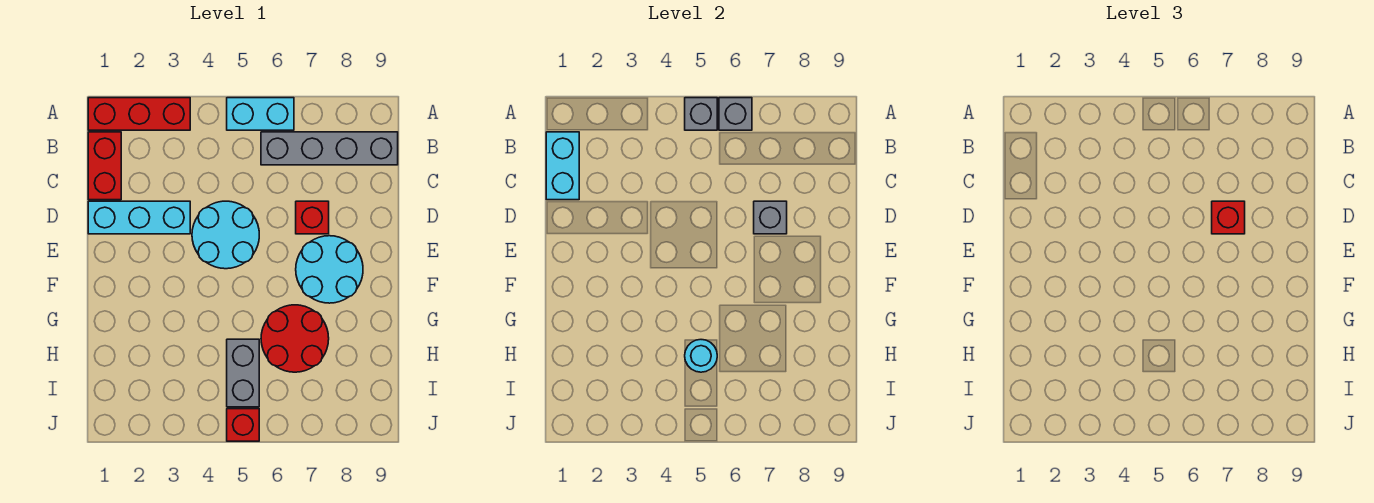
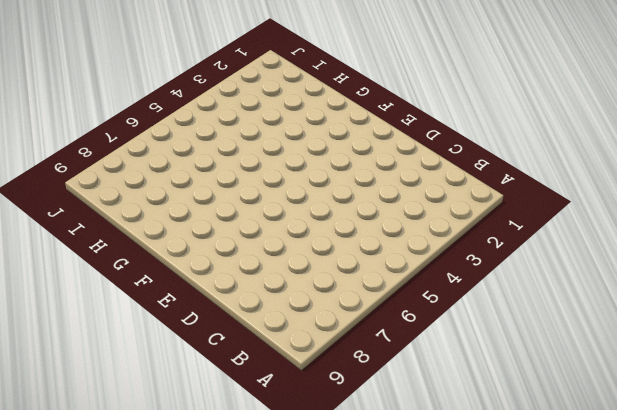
none -> red 1x3 brick [88,98,190,130]
none -> cyan 1x2 brick [227,98,294,130]
none -> red 1x2 brick [88,132,121,200]

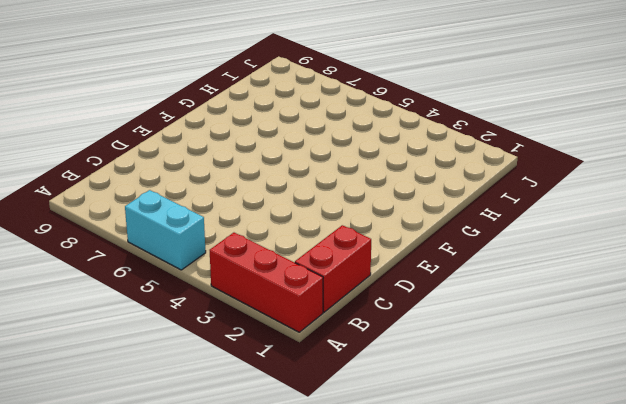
none -> grey 1x4 brick [261,132,398,165]
none -> cyan 1x3 brick [88,201,190,234]
none -> cyan 2x2 round brick [192,201,259,269]

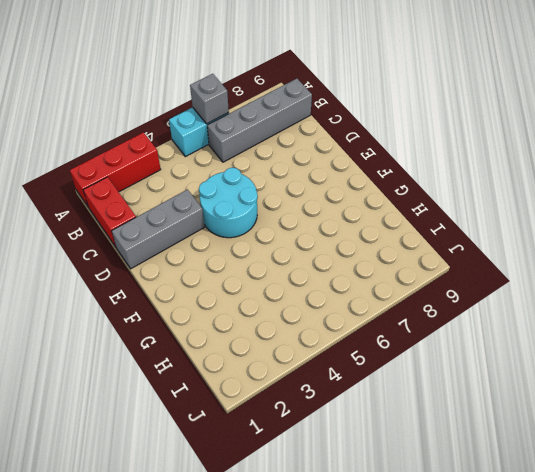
grey 1x3 brick [112,190,204,269] -> cyan 1x3 brick [88,201,190,234]
none -> red 1x1 brick [296,201,329,234]
none -> cyan 2x2 round brick [296,236,363,303]
none -> red 2x2 round brick [261,305,329,372]

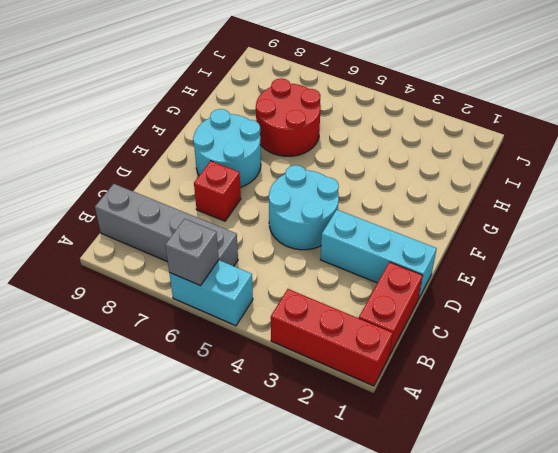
none -> grey 1x2 brick [227,339,259,407]
none -> red 1x1 brick [227,409,259,441]
none -> grey 1x1 brick [685,98,717,130]

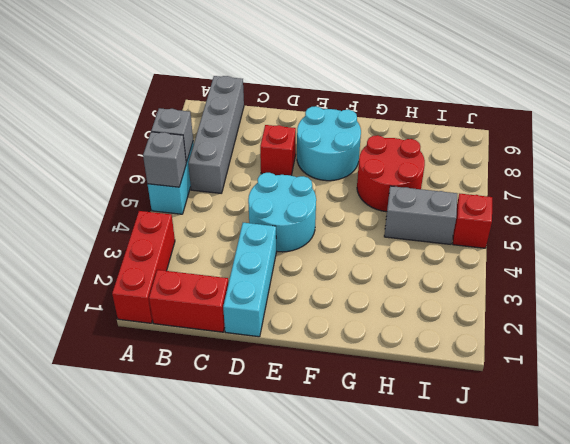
none -> cyan 1x2 brick [546,132,579,200]
none -> grey 1x1 brick [754,201,787,234]
none -> cyan 1x1 round brick [685,340,717,372]

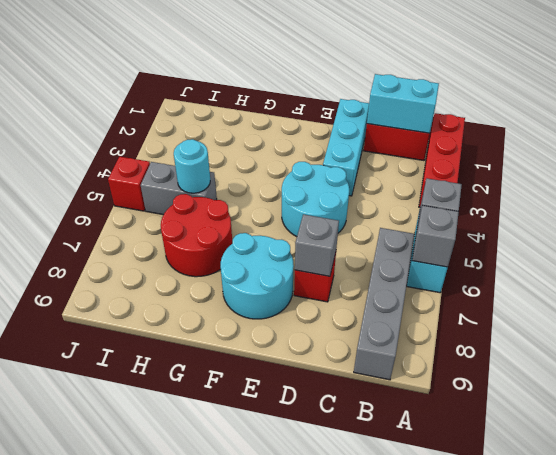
none -> red 1x1 brick [1212,201,1245,234]

